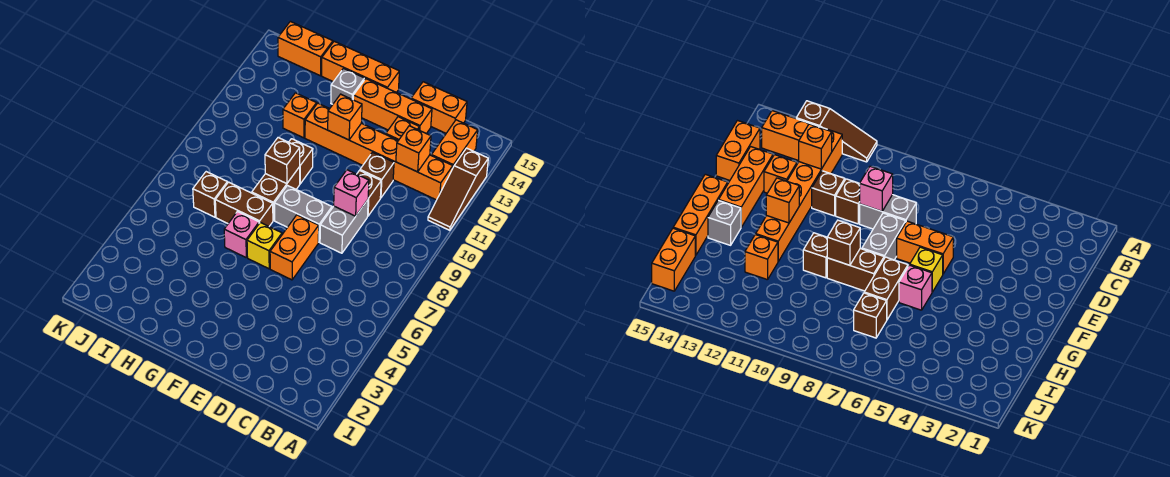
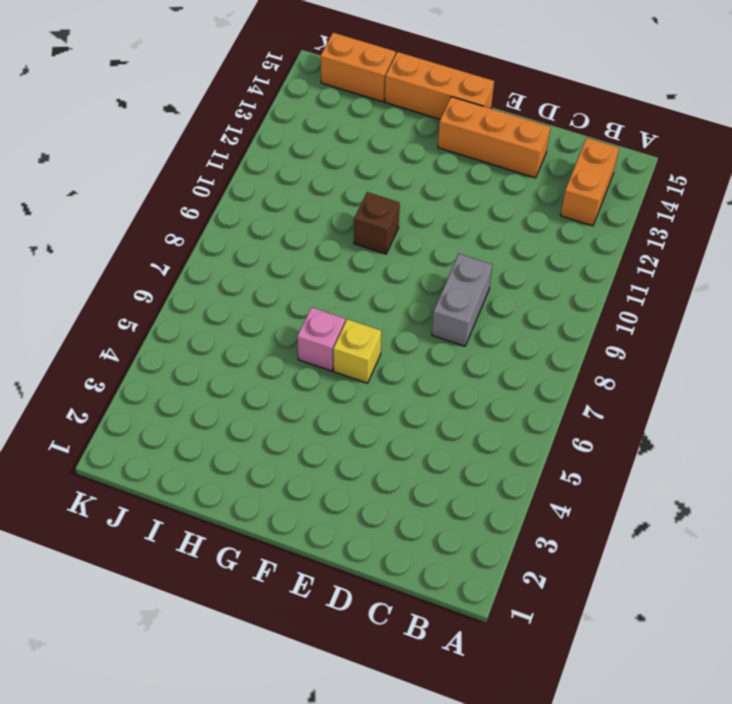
none -> brown 1x3 slope [428,148,488,230]
none -> orange 1x6 brick [305,103,453,200]
none -> orange 1x2 brick [411,82,467,133]

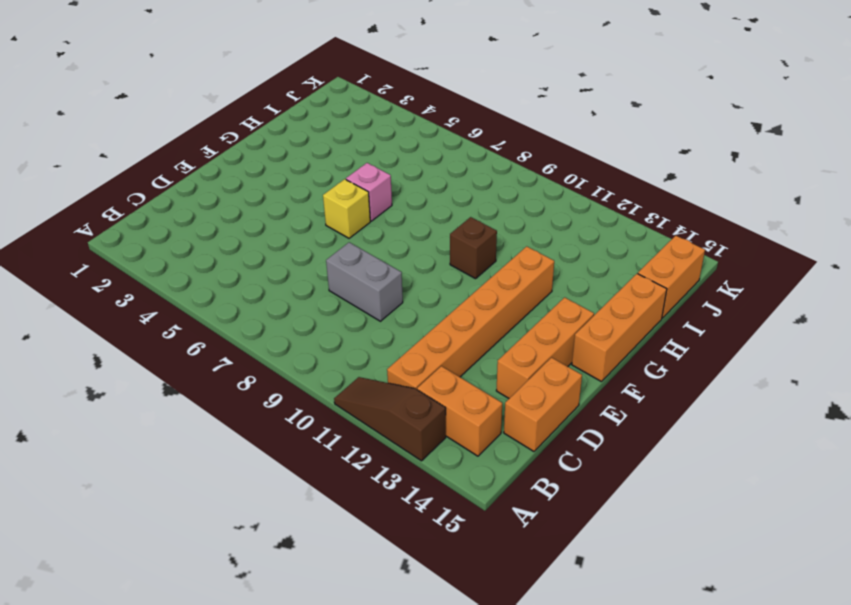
none -> brown 1x1 brick [357,171,381,216]
none -> brown 1x1 brick [360,152,394,198]
none -> orange 1x1 brick [386,117,419,140]

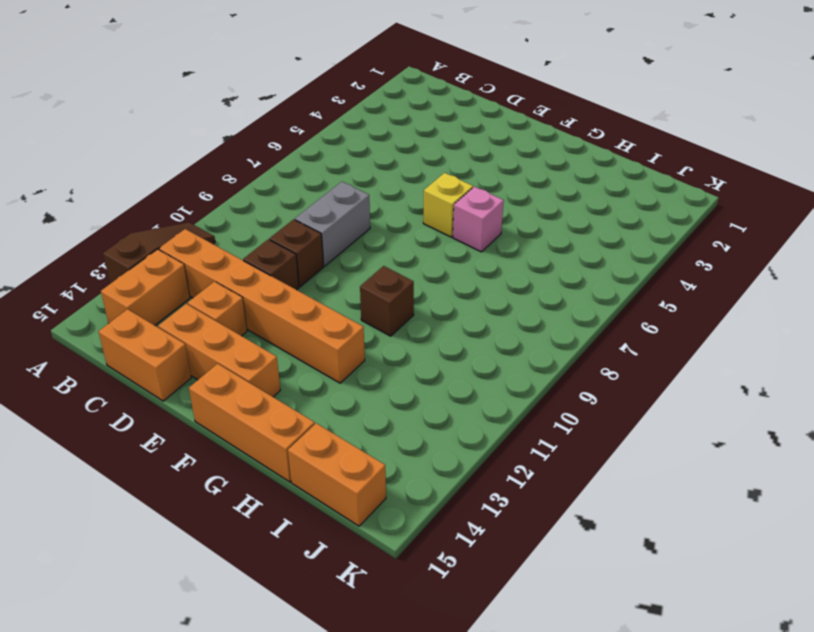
none -> orange 1x2 brick [270,215,319,280]
none -> grey 1x2 brick [274,186,332,242]
none -> brown 1x2 brick [215,182,273,226]

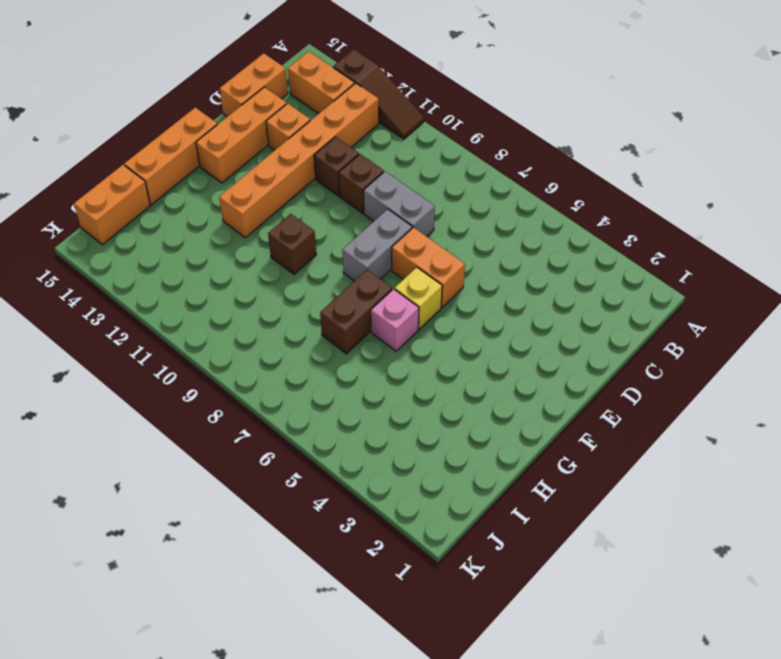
none -> brown 1x2 brick [252,167,300,221]
none -> grey 1x1 brick [331,69,365,104]
none -> orange 1x1 brick [283,93,317,138]

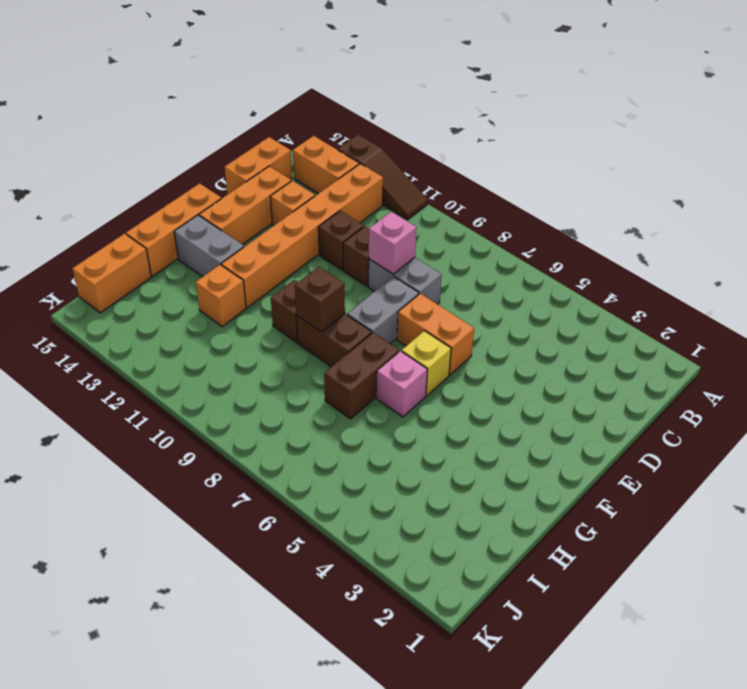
grey 1x2 brick [174,215,244,277] -> grey 1x1 brick [331,69,365,104]
none -> brown 1x1 brick [193,172,227,217]
none -> orange 1x1 brick [396,126,431,172]
none -> orange 1x1 brick [328,94,362,140]

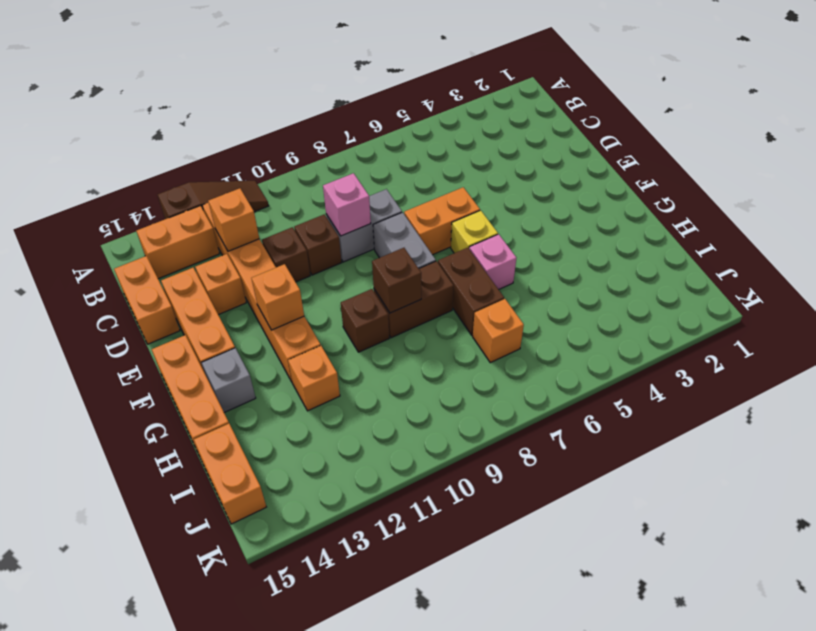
orange 1x1 brick [473,299,524,363] -> brown 1x1 brick [193,172,227,217]

